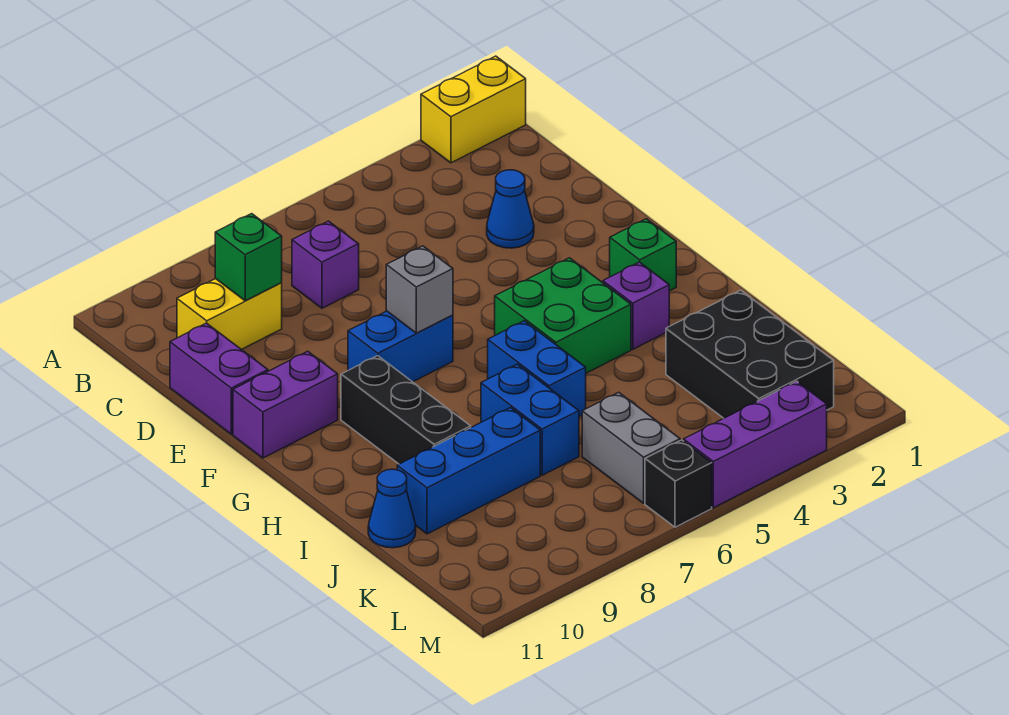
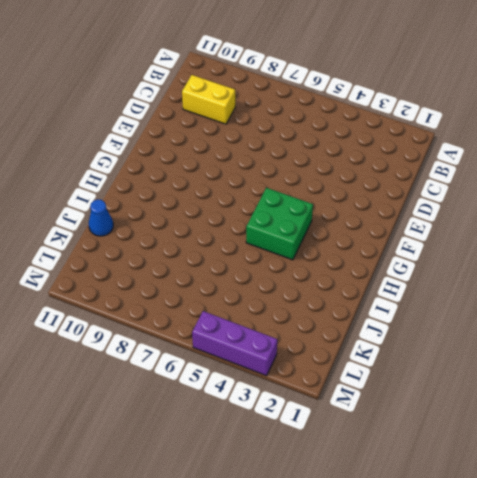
none -> yellow 1x2 brick [421,56,526,163]
none -> purple 1x1 brick [292,221,359,308]
none -> blue 1x1 cone [487,170,534,248]

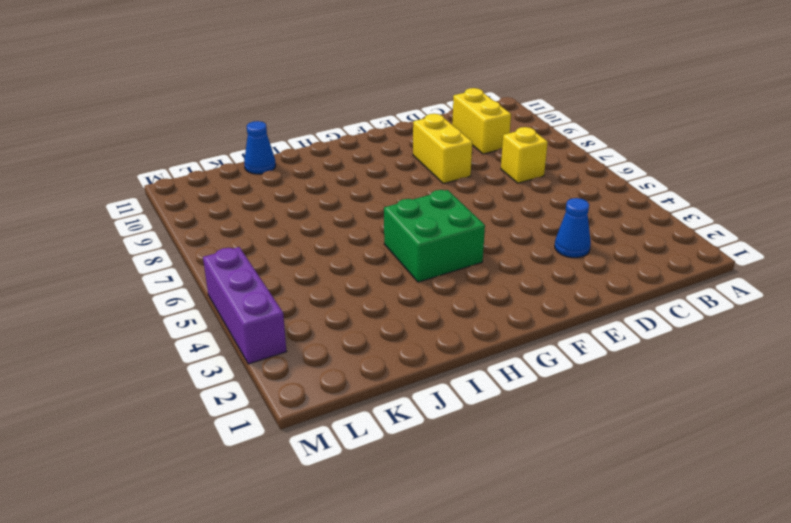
yellow 1x1 brick [501,127,548,183] -> purple 1x1 brick [292,221,359,308]
yellow 1x2 brick [413,114,472,184] -> yellow 1x2 brick moved to [421,56,526,163]
none -> purple 1x2 brick [170,323,268,434]
none -> blue 1x2 brick [348,311,453,382]
none -> purple 1x2 brick [233,351,338,458]

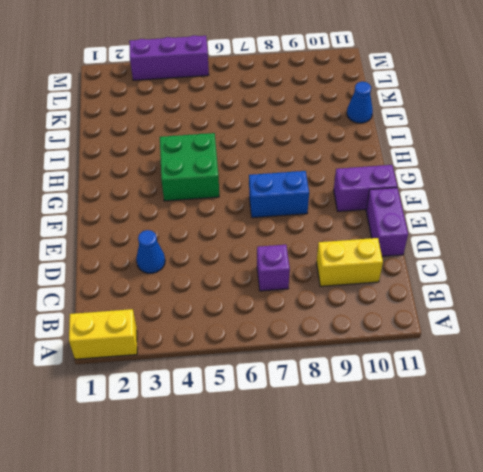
none -> green 1x1 brick [610,219,676,291]
none -> black 1x3 brick [341,356,471,464]
none -> purple 1x1 brick [603,262,669,349]

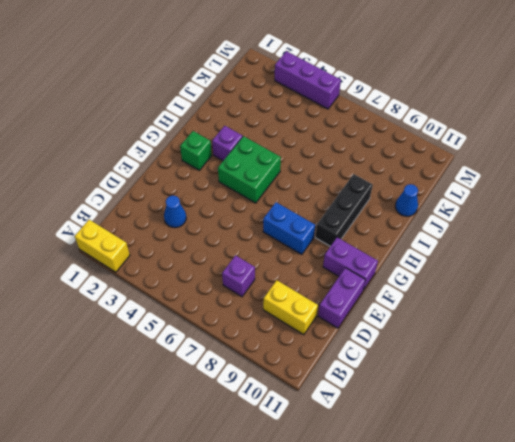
none -> blue 1x2 brick [488,321,586,417]
none -> blue 1x2 brick [481,364,579,475]
none -> black 2x3 brick [666,290,834,418]

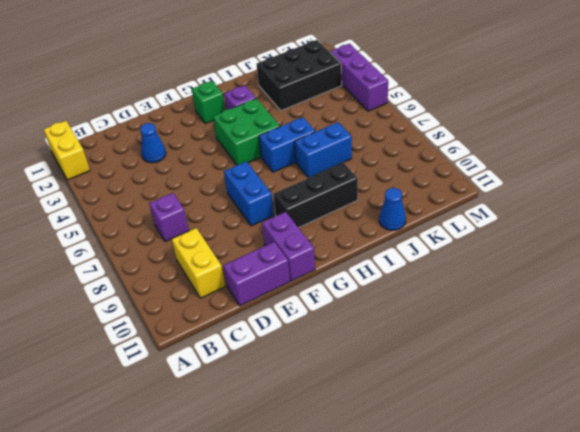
none -> blue 1x3 brick [397,408,540,534]
none -> grey 1x2 brick [582,392,680,503]
none -> black 1x1 brick [645,440,712,527]

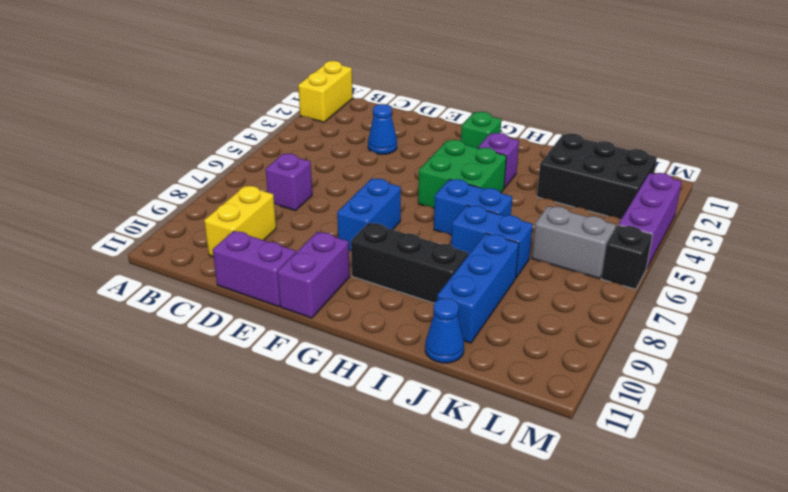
none -> green 1x1 brick [215,214,282,301]
none -> grey 1x1 brick [386,246,453,333]

